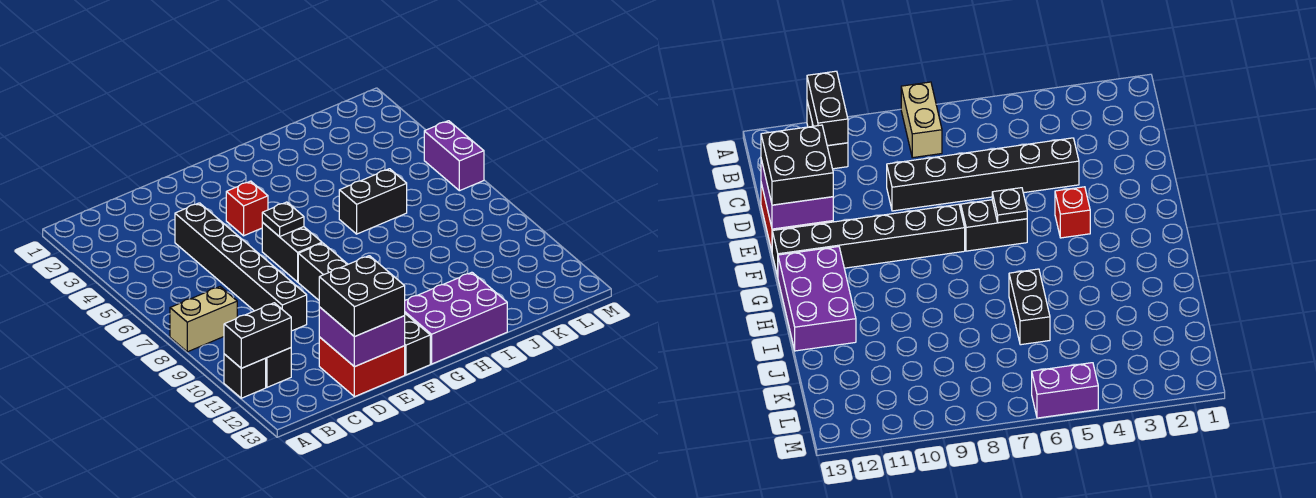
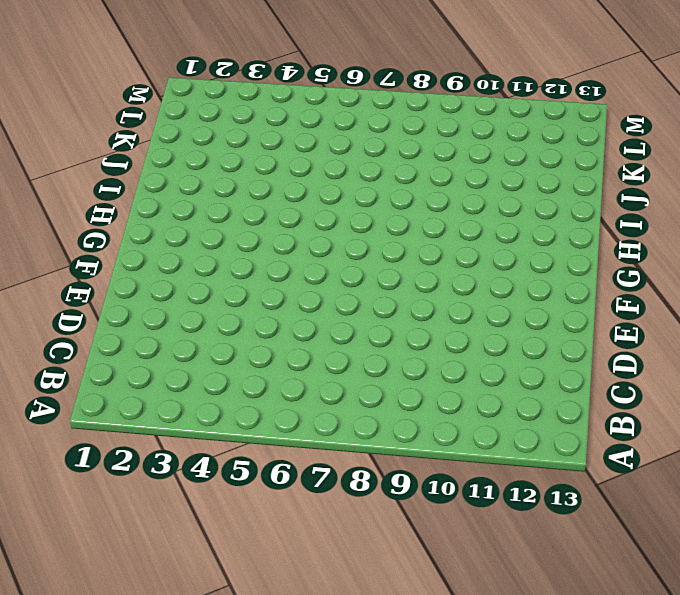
none -> tan 1x2 brick [170,287,237,352]
none -> black 1x1 brick [224,354,266,398]
none -> black 1x1 brick [266,348,291,387]

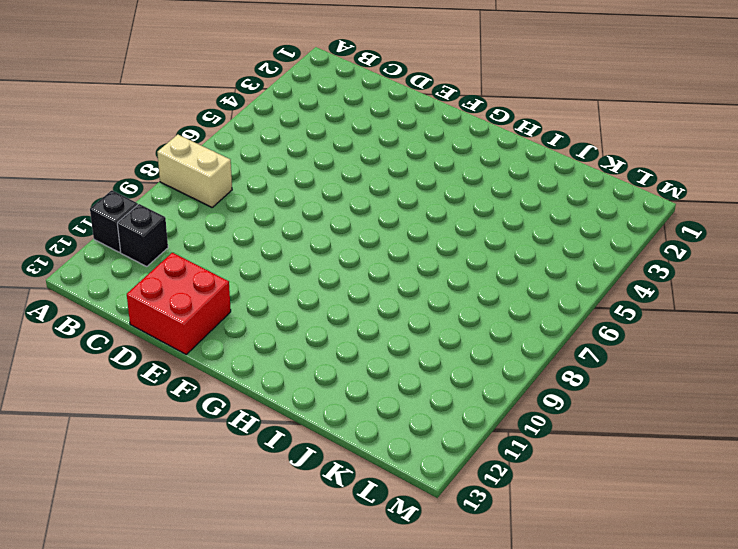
none -> black 1x6 brick [175,203,307,331]
none -> red 1x1 brick [226,181,268,236]
none -> black 1x2 brick [262,223,322,282]

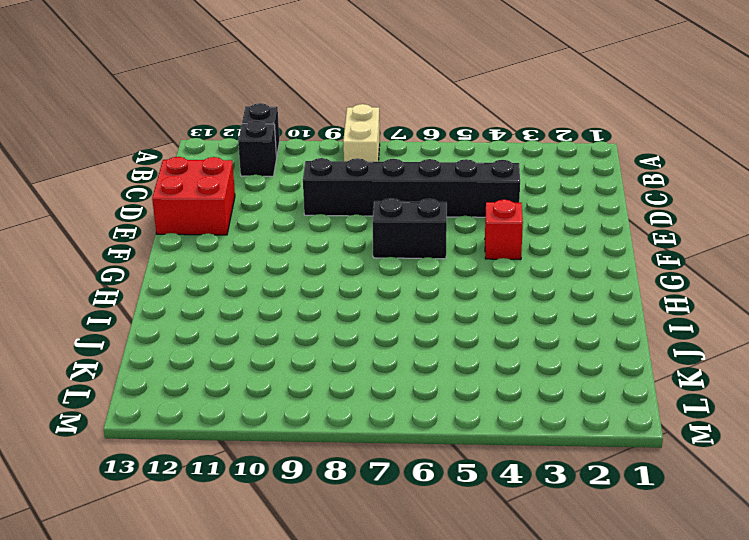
none -> black 1x6 brick [298,243,430,375]
none -> purple 2x3 brick [405,272,507,364]
none -> black 1x2 brick [339,169,407,234]

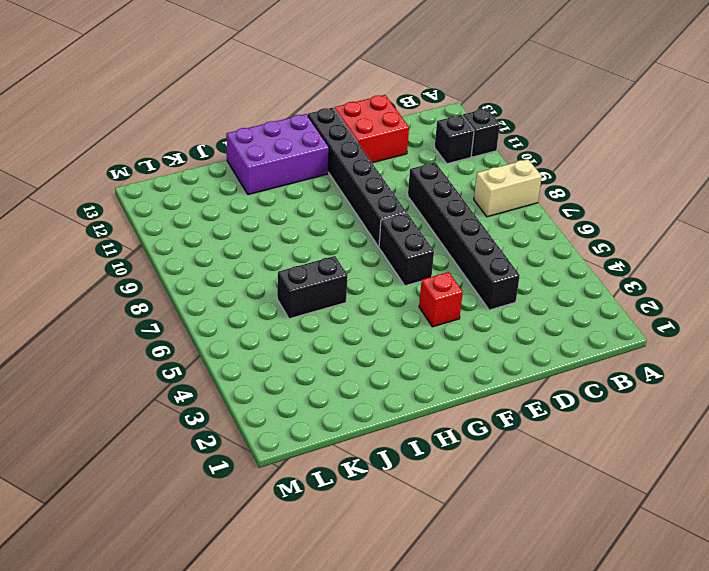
none -> purple 1x2 brick [424,121,484,191]
none -> black 1x2 brick [224,303,291,368]
none -> purple 2x2 brick [319,307,405,367]

